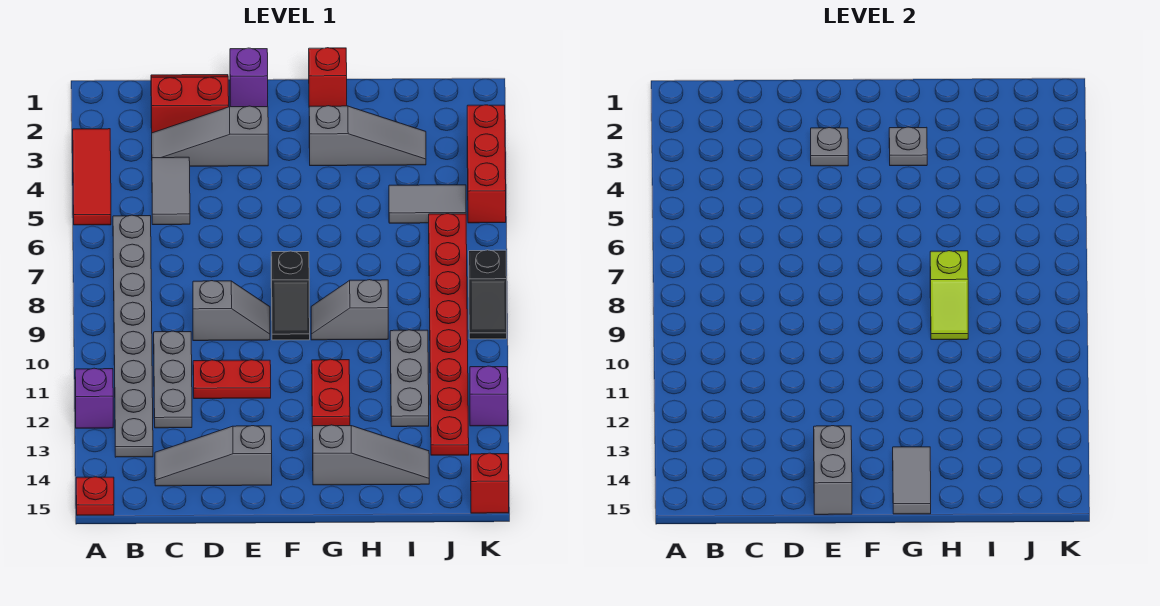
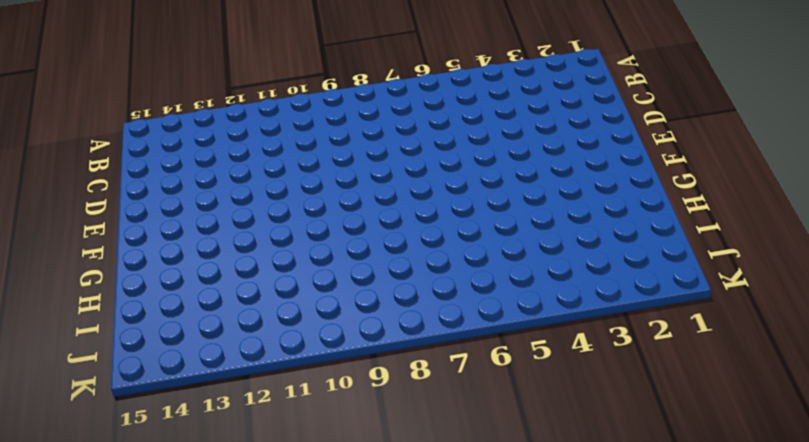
none -> red 1x3 tile [73,129,111,225]
none -> purple 1x1 brick [75,368,113,428]
none -> red 1x1 plate [76,477,114,515]
none -> grey 1x8 plate [113,215,153,457]

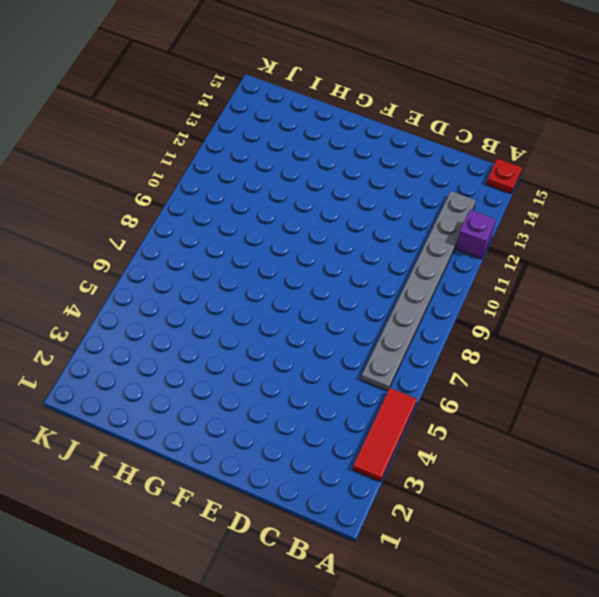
none -> red 2x2 slope [151,75,229,133]
none -> grey 1x3 slope [152,106,268,166]
none -> grey 1x2 tile [152,157,190,225]
none -> grey 1x3 plate [154,331,192,428]

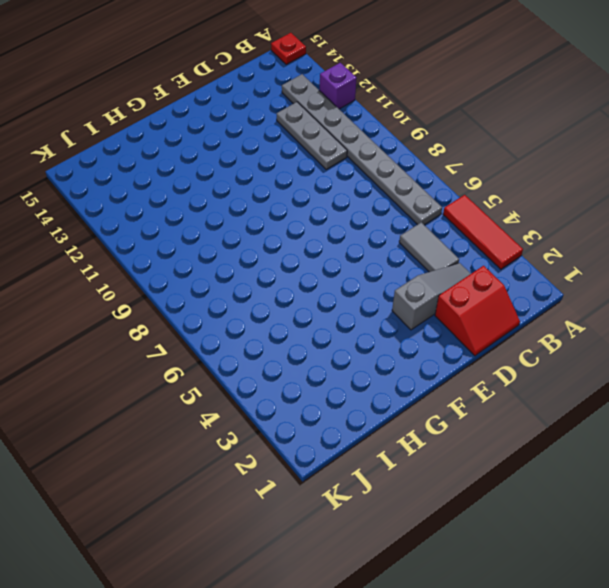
none -> grey 1x3 slope [155,426,272,486]
none -> grey 1x2 slope [193,281,270,341]
none -> red 1x2 plate [193,360,271,399]
none -> purple 1x1 brick [230,48,268,107]

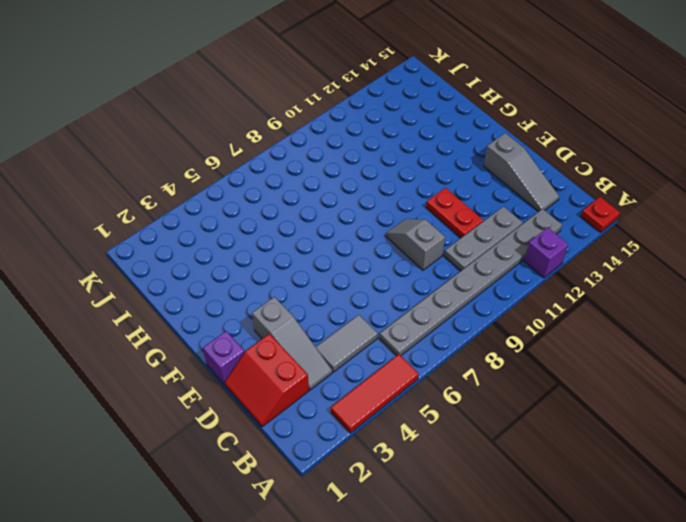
none -> black 1x2 slope [271,251,310,340]
none -> red 1x1 brick [309,48,347,107]
none -> grey 1x3 slope [309,106,426,166]
none -> grey 1x2 slope [311,280,388,340]

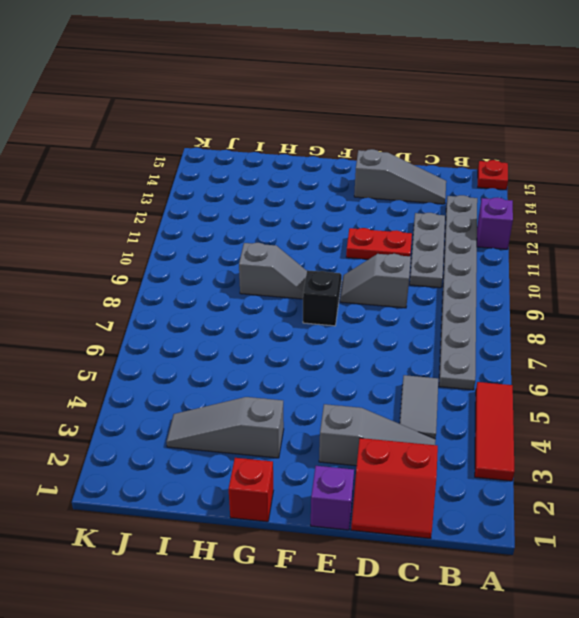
none -> red 1x2 plate [312,359,350,427]
none -> grey 1x3 slope [313,425,429,485]
none -> grey 1x2 tile [389,185,466,223]
none -> grey 1x3 plate [390,330,429,427]

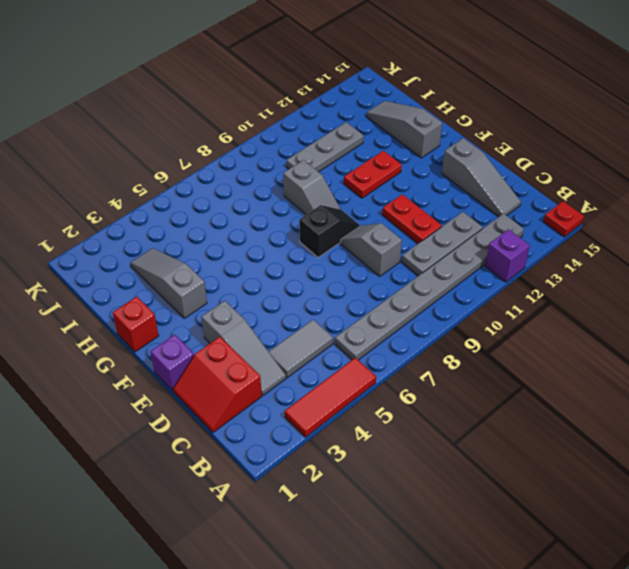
none -> grey 1x2 tile [389,185,466,223]
none -> red 1x8 plate [429,214,469,455]
none -> red 1x3 brick [467,105,506,223]
none -> black 1x2 slope [469,250,507,339]

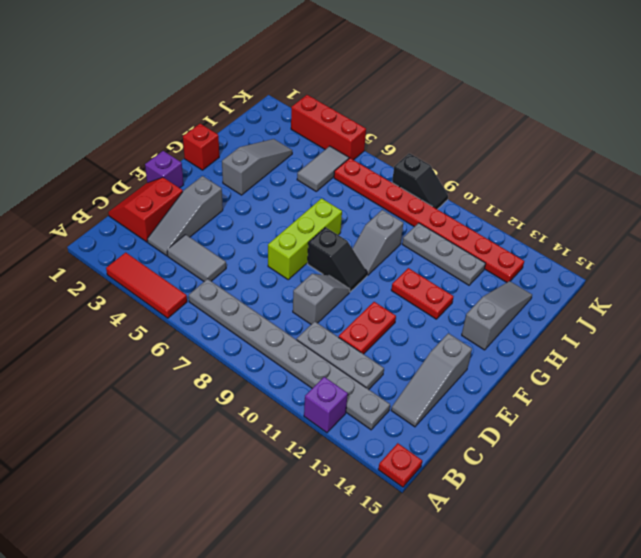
lime 1x3 brick [268,198,342,280] -> none
none -> purple 1x1 brick [470,366,508,426]
none -> red 1x1 brick [471,453,509,513]
none -> grey 1x1 plate [811,128,848,166]
none -> grey 1x2 brick [814,426,852,515]

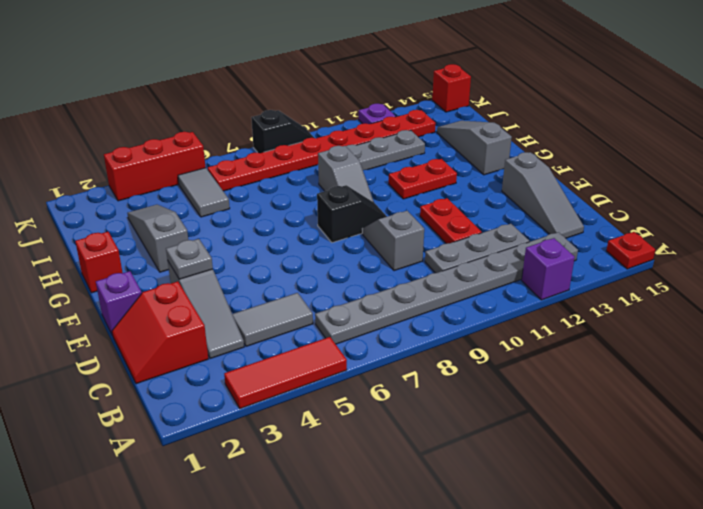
purple 1x1 plate [359,104,396,124] -> purple 1x1 brick [470,366,508,426]
none -> grey 1x2 brick [814,426,852,515]
none -> grey 1x1 plate [889,127,927,166]
none -> grey 1x2 tile [893,447,931,514]
none -> lime 1x2 slope [930,251,968,340]

